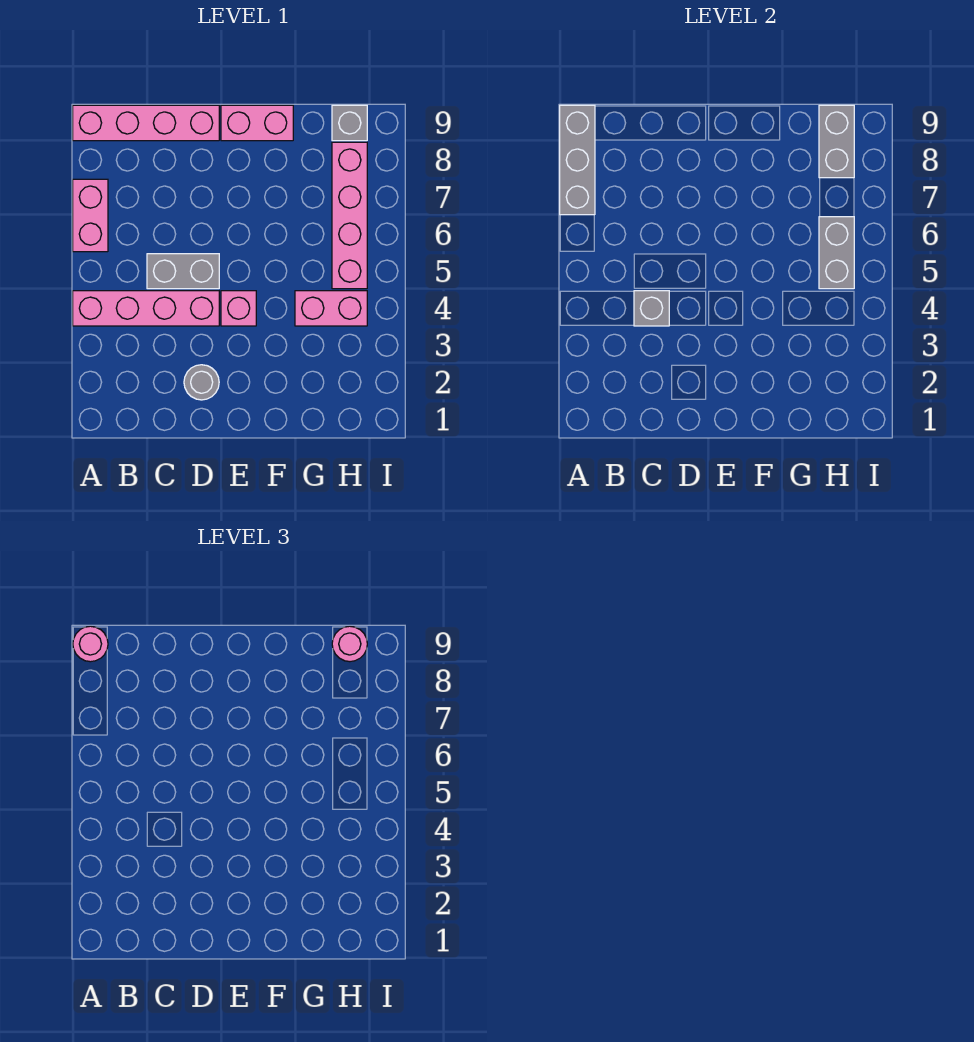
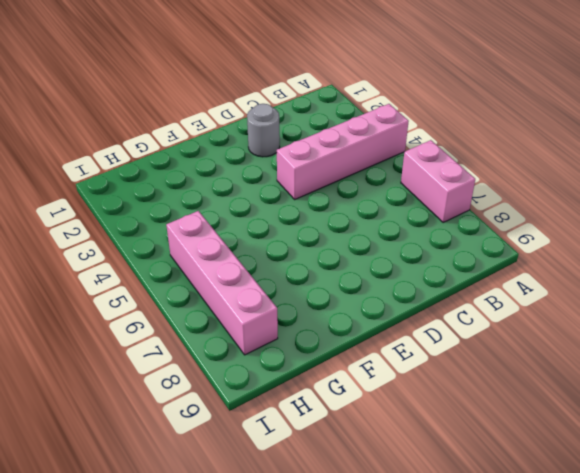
none -> pink 1x4 brick [73,105,219,141]
none -> grey 1x2 brick [147,254,219,289]
none -> pink 1x1 brick [221,291,256,326]

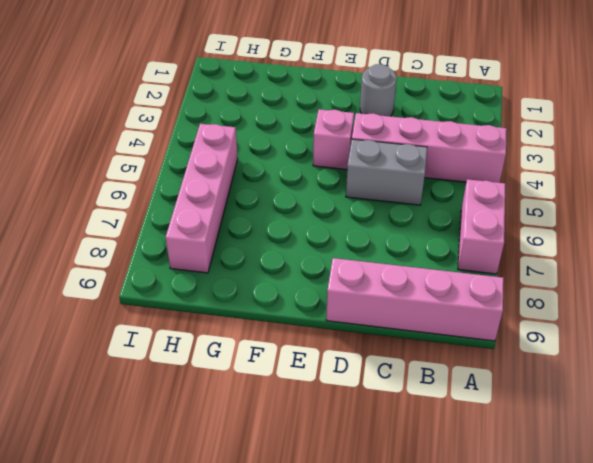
none -> pink 1x2 brick [221,105,293,141]
none -> pink 1x2 brick [295,291,367,326]
none -> grey 1x1 brick [332,105,367,141]

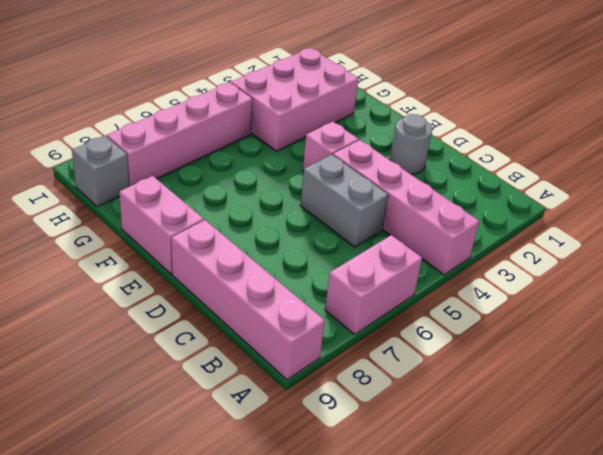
pink 2x3 brick [231,48,359,151] -> pink 1x2 brick [295,291,367,326]
none -> grey 1x3 brick [560,105,595,215]
none -> grey 1x1 brick [634,291,669,326]
none -> grey 1x2 brick [819,217,854,289]

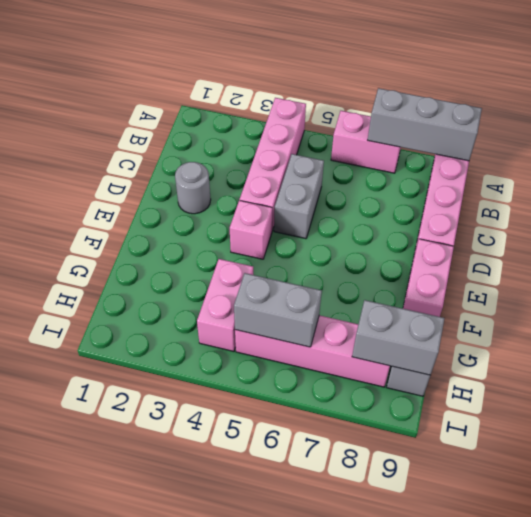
none -> grey 1x1 brick [634,291,669,326]
none -> pink 1x1 round brick [73,626,108,662]
none -> pink 1x1 round brick [332,626,367,662]

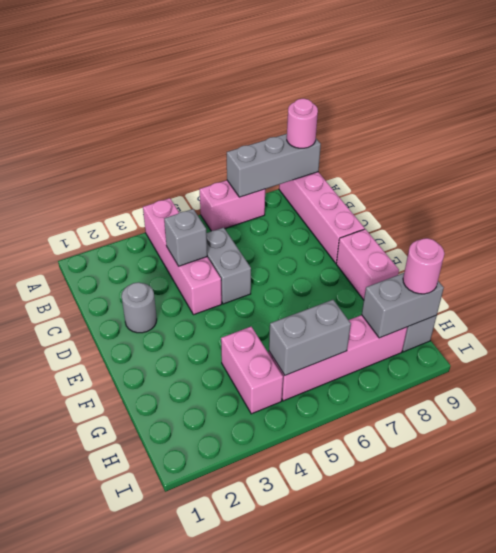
none -> pink 1x1 brick [221,291,256,326]

